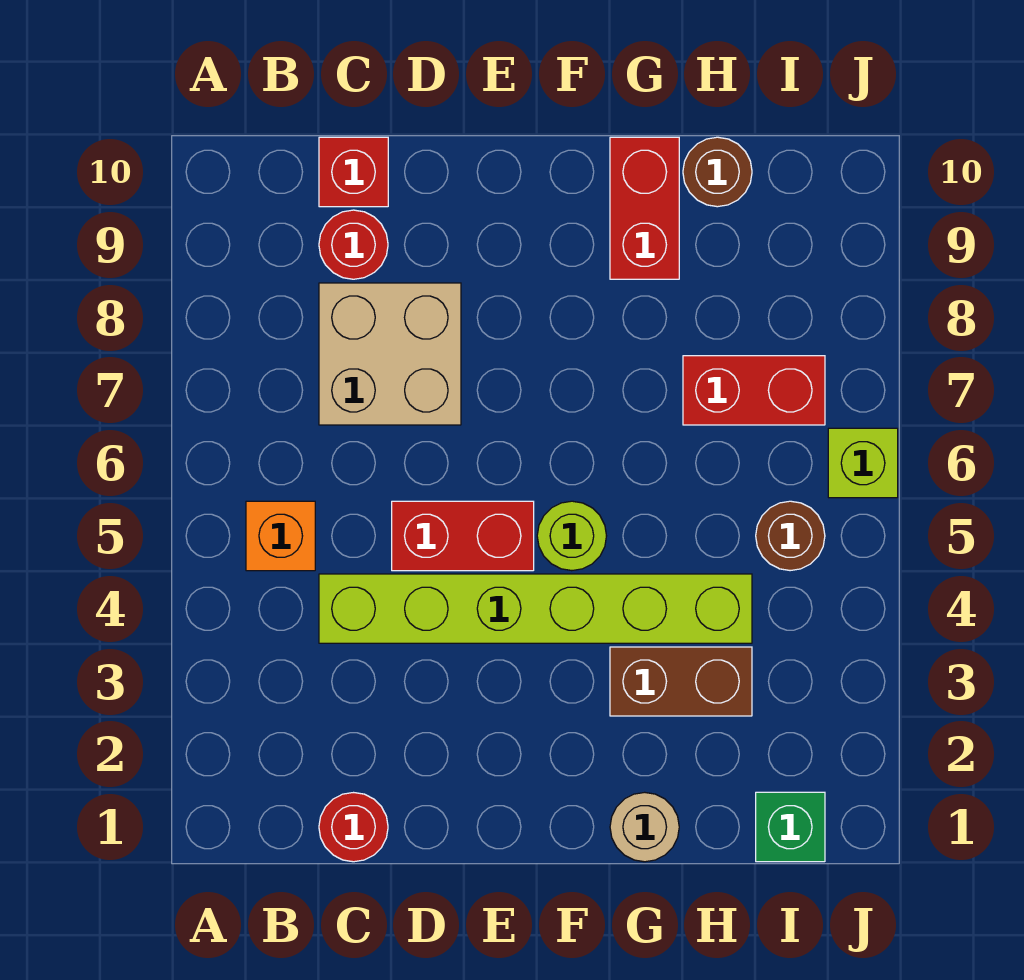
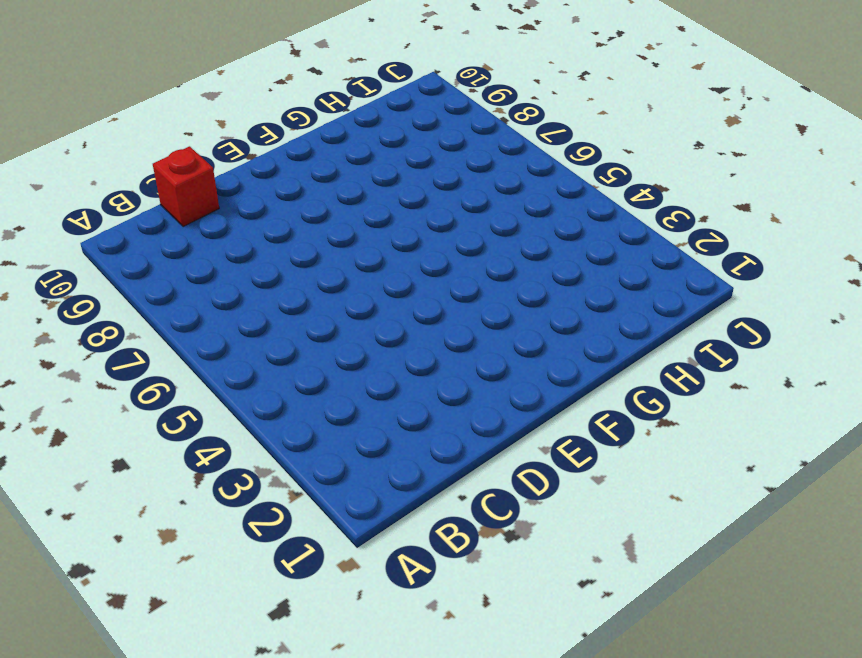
none -> orange 1x1 brick [246,501,315,571]
none -> red 1x1 round brick [319,793,388,862]
none -> lime 1x6 brick [319,574,752,643]

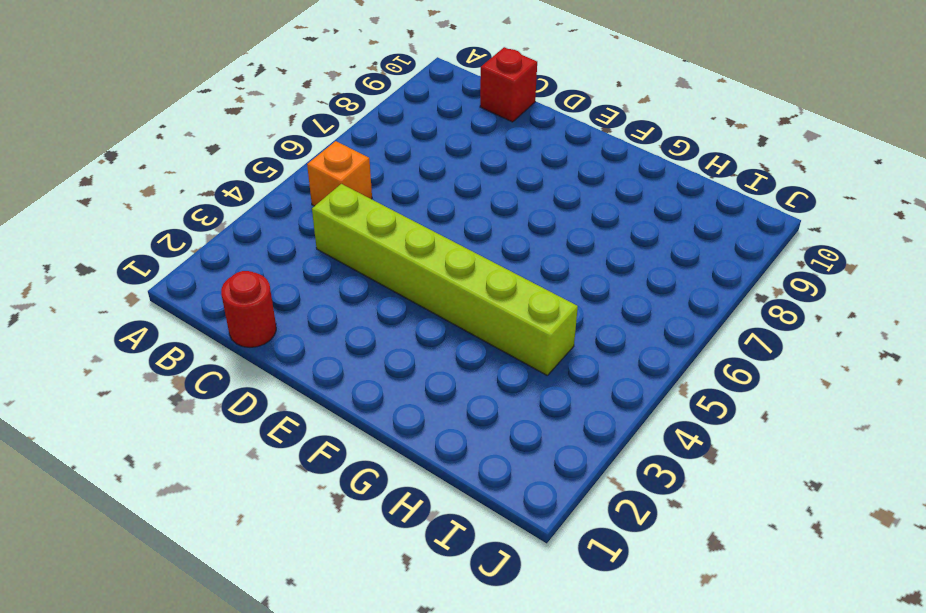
none -> tan 2x2 brick [319,283,461,425]
none -> red 1x1 round brick [319,210,388,279]
none -> red 1x2 brick [392,501,534,571]

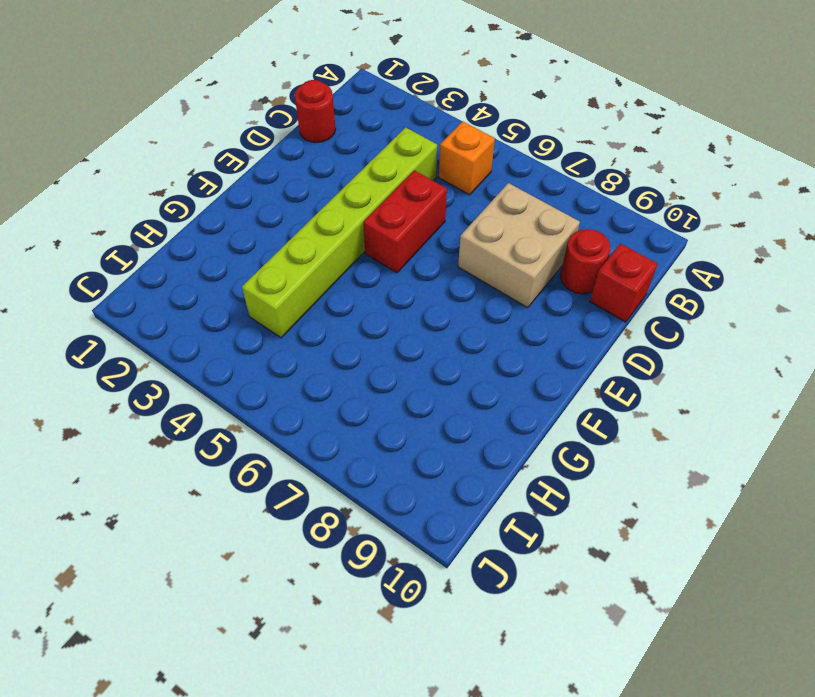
none -> lime 1x1 round brick [537,501,606,571]
none -> tan 1x1 round brick [610,792,679,862]
none -> brown 1x2 brick [610,647,752,716]

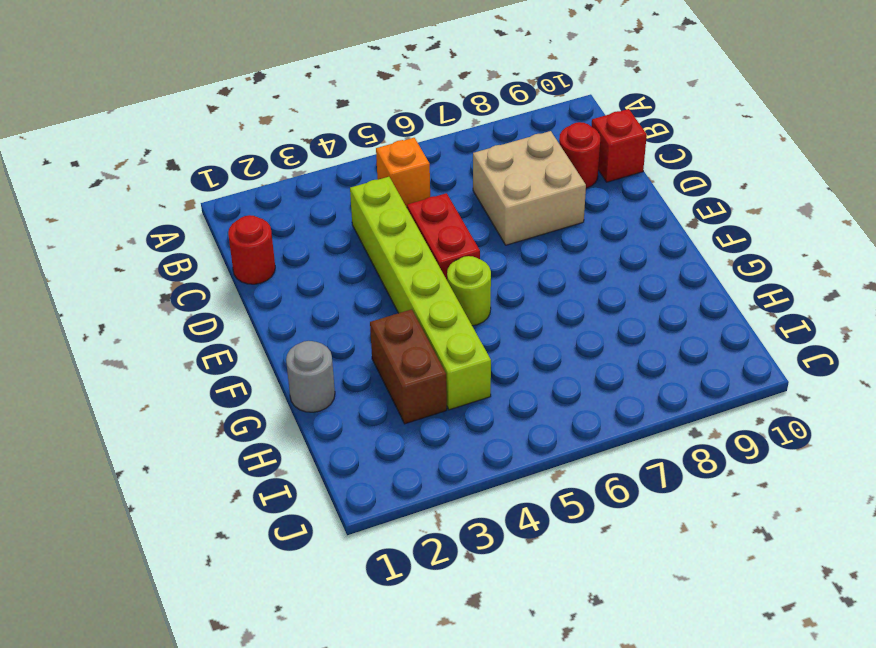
grey 1x1 round brick [286,341,335,412] -> tan 1x1 round brick [610,792,679,862]
none -> red 1x2 brick [610,137,679,279]
none -> red 1x2 brick [683,356,825,425]
none -> brown 1x1 round brick [683,137,752,207]

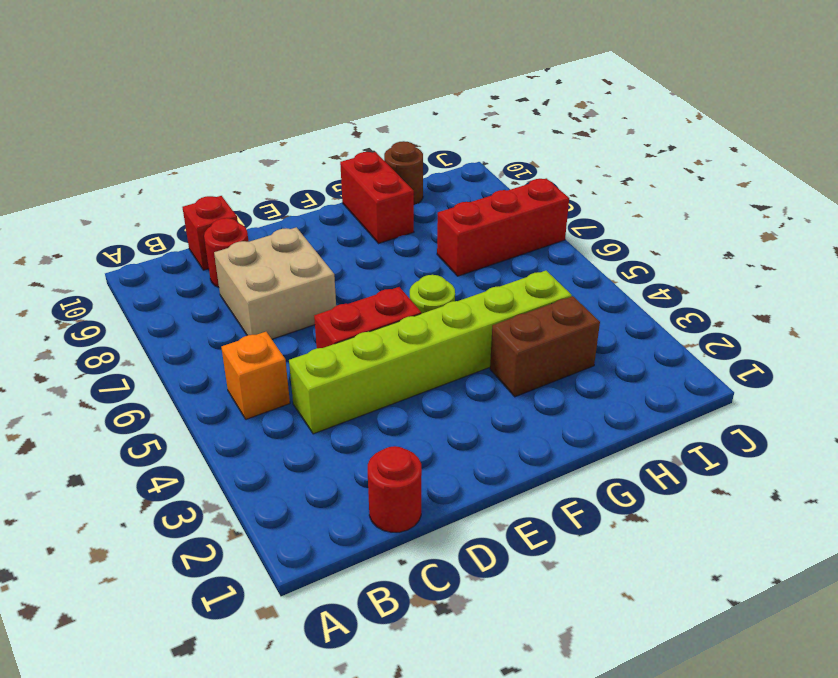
red 1x3 brick [437,178,569,276] -> red 1x2 brick [683,356,825,425]
none -> tan 1x1 round brick [610,792,679,862]
none -> green 1x1 brick [756,792,825,862]
none -> brown 1x1 round brick [756,501,825,571]

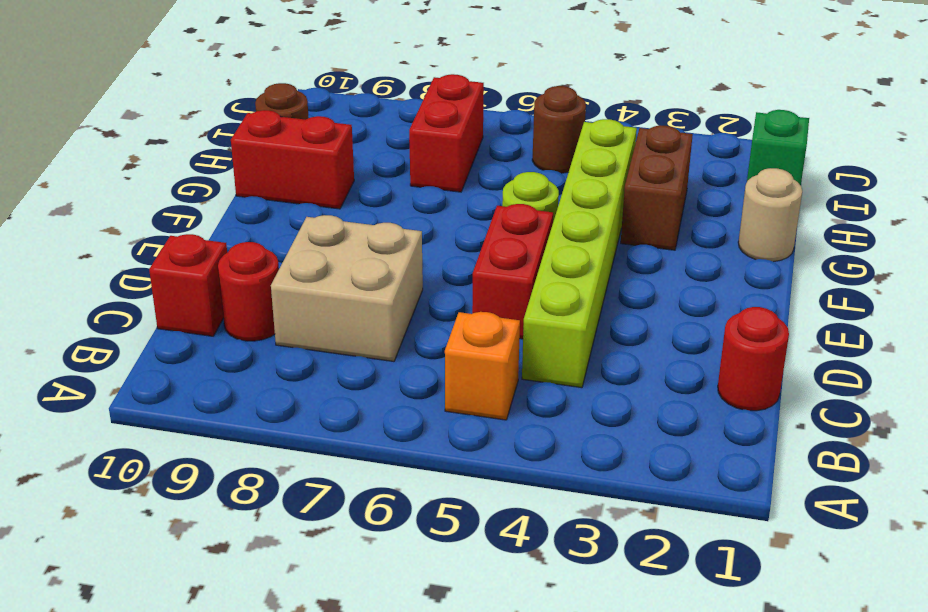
none -> lime 1x1 brick [828,428,898,498]

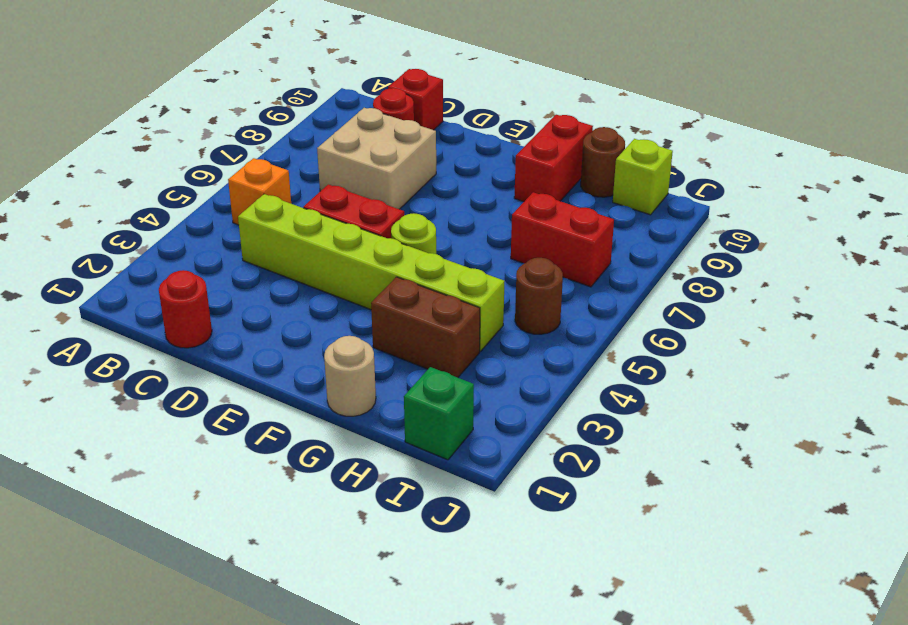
lime 1x1 brick [613,139,673,215] -> lime 1x1 brick moved to [828,428,898,498]

